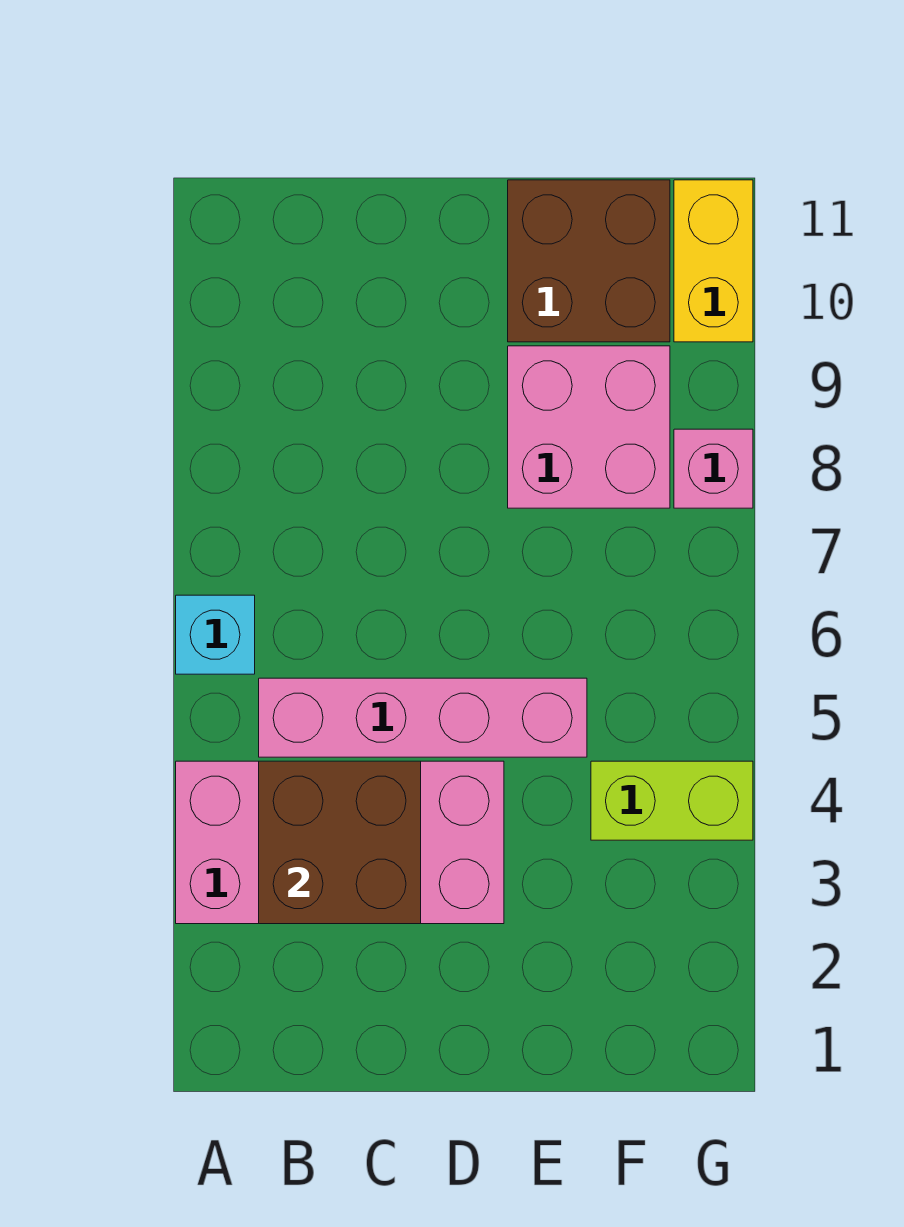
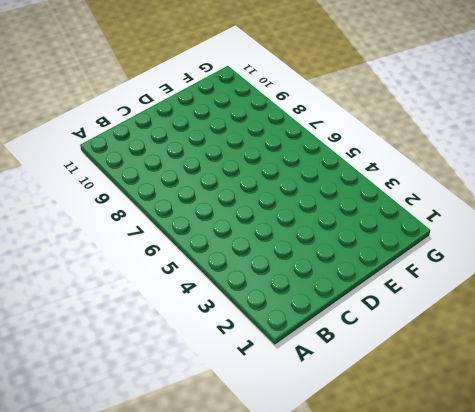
none -> pink 2x4 brick [176,761,504,924]
none -> cyan 1x1 brick [176,595,255,674]

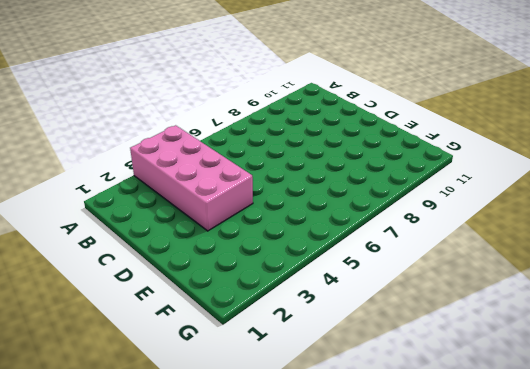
none -> cyan 1x1 brick [176,595,255,674]
none -> pink 1x4 brick [259,678,587,757]

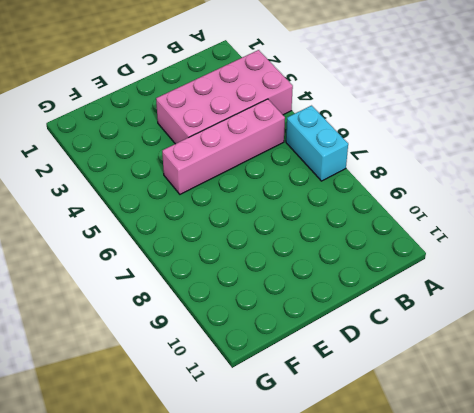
cyan 1x2 brick [286,106,348,181] -> cyan 1x1 brick [176,595,255,674]
none -> pink 2x2 brick [508,346,670,508]
none -> brown 2x2 brick [508,180,670,342]

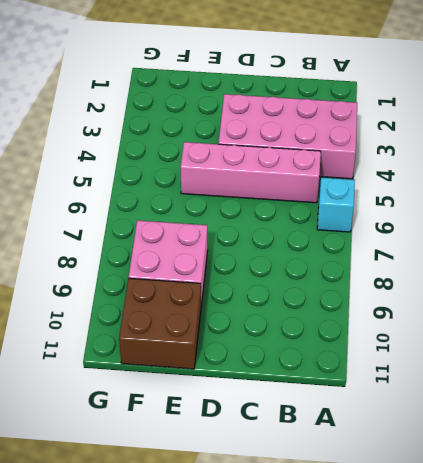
none -> lime 1x2 brick [591,761,753,840]
none -> pink 1x1 brick [674,429,753,508]

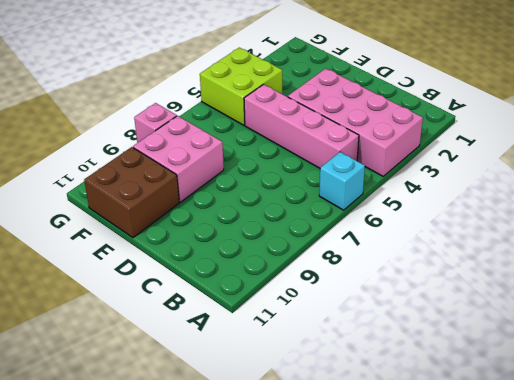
lime 2x2 brick [200,48,282,125] -> lime 1x2 brick [591,761,753,840]
none -> yellow 1x2 brick [674,180,753,342]
none -> brown 2x2 brick [259,761,421,924]

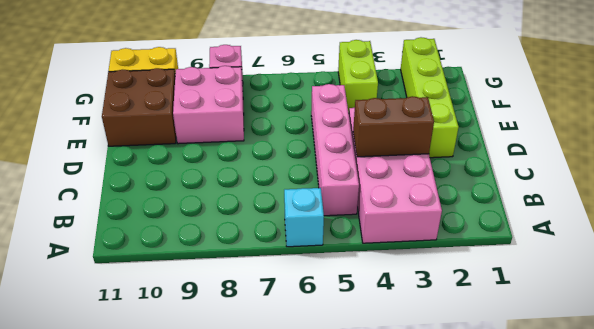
brown 1x2 brick [353,96,434,157] -> brown 2x2 brick [259,761,421,924]
lime 1x4 brick [401,37,459,158] -> none

